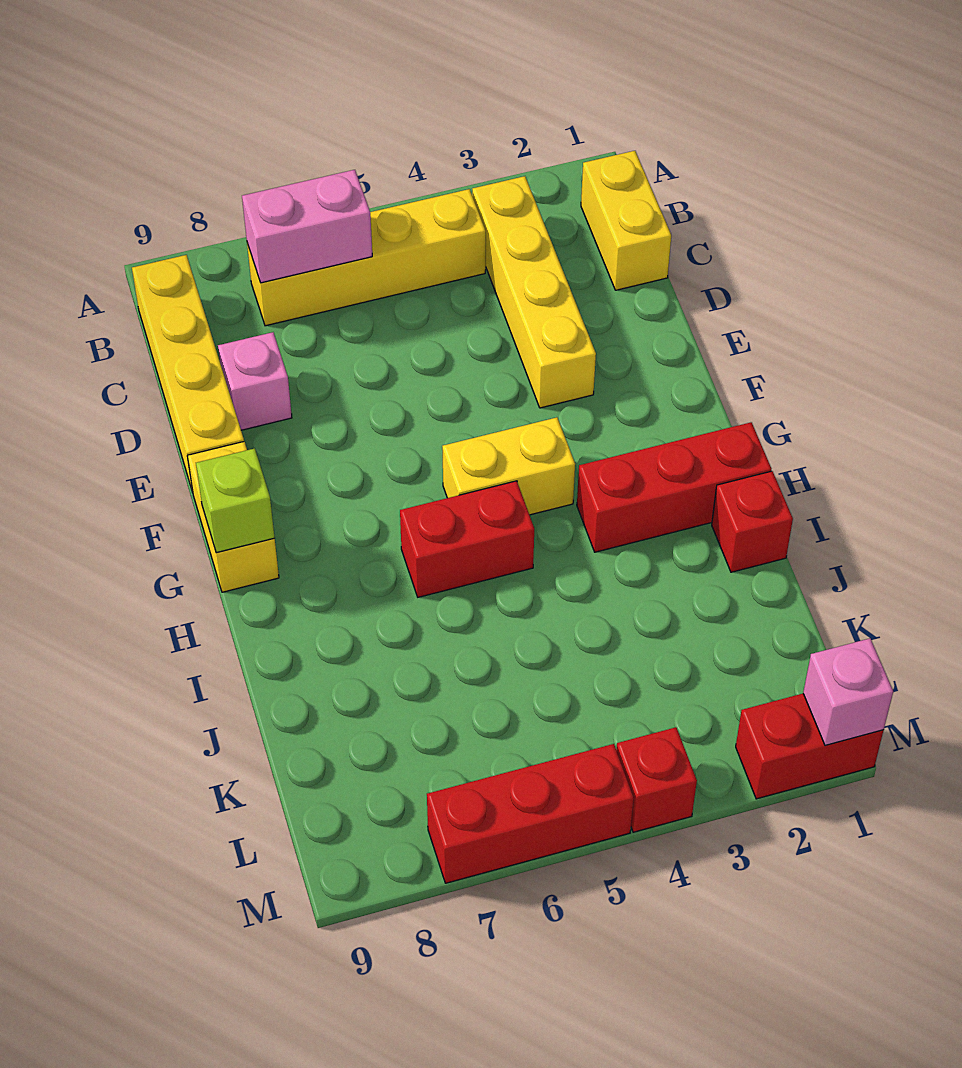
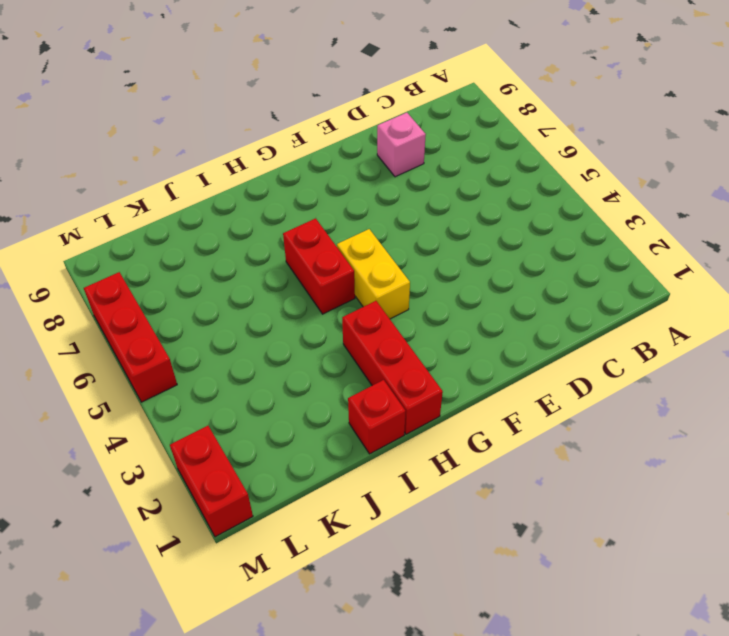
none -> yellow 1x2 brick [581,151,671,290]
none -> yellow 1x4 brick [472,176,596,408]
none -> yellow 1x4 brick [247,189,486,326]

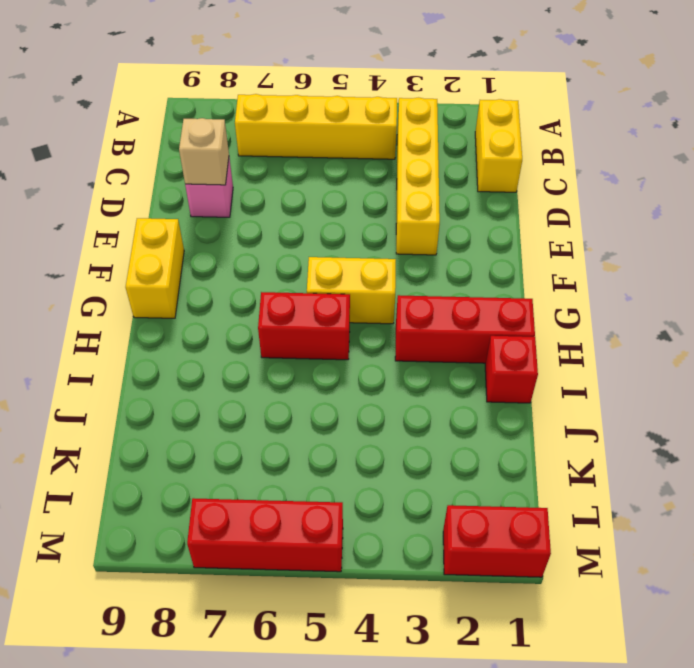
tan 1x1 brick [179,118,229,185] -> none
none -> yellow 1x4 brick [132,255,244,492]
none -> red 1x1 brick [616,727,697,832]
none -> pink 1x2 brick [242,170,372,283]

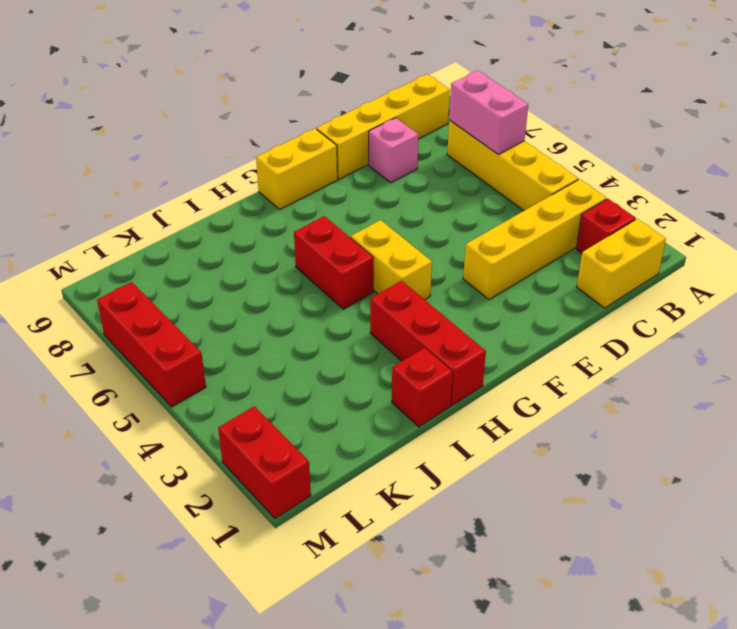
red 1x1 brick [576,199,636,253] -> red 1x1 brick moved to [616,727,697,832]
none -> lime 1x1 brick [196,448,275,553]
none -> pink 1x1 brick [803,638,893,746]

